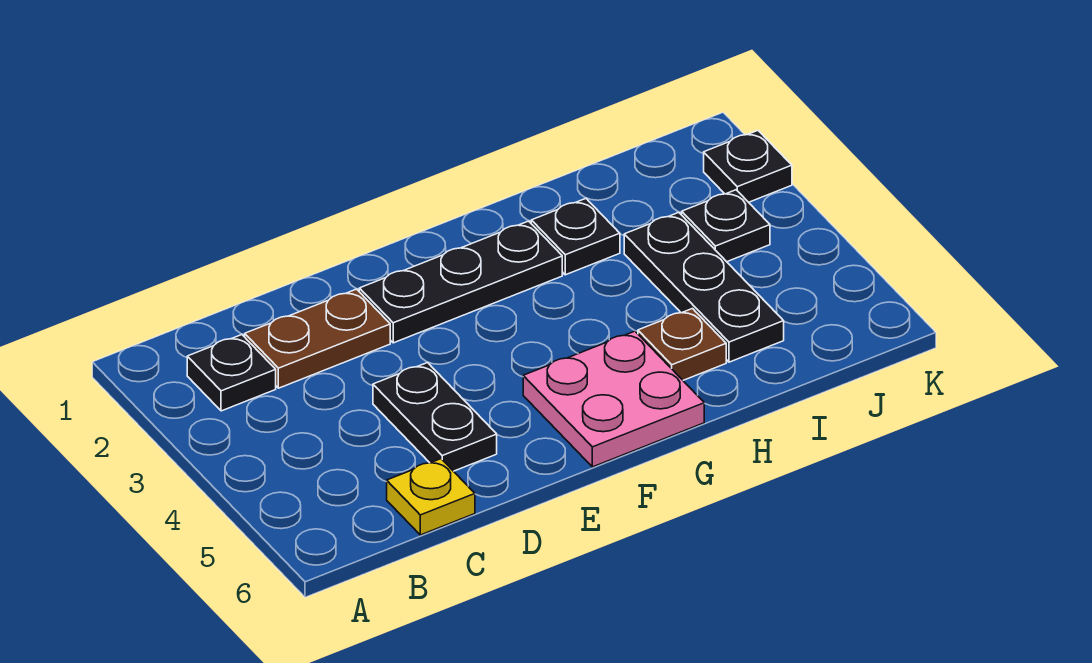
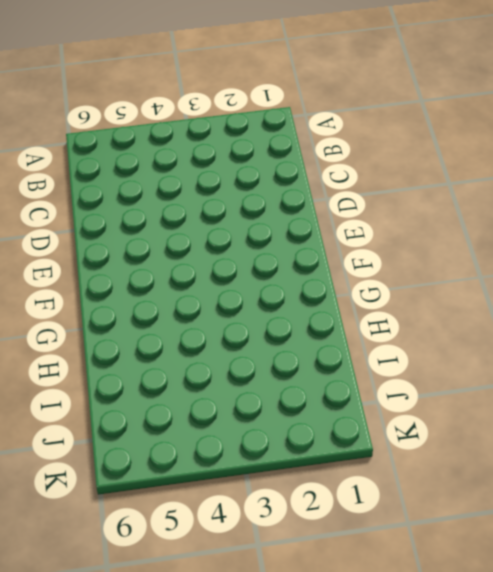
none -> black 1x1 plate [187,335,276,411]
none -> brown 1x2 plate [245,289,390,388]

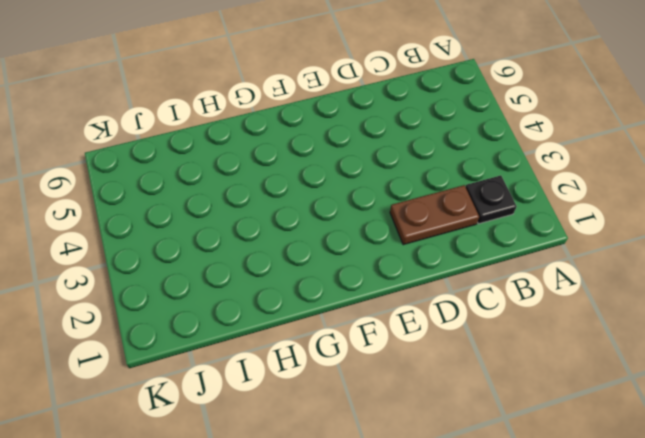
none -> yellow 1x1 plate [387,459,475,535]
none -> black 1x2 plate [373,363,497,471]

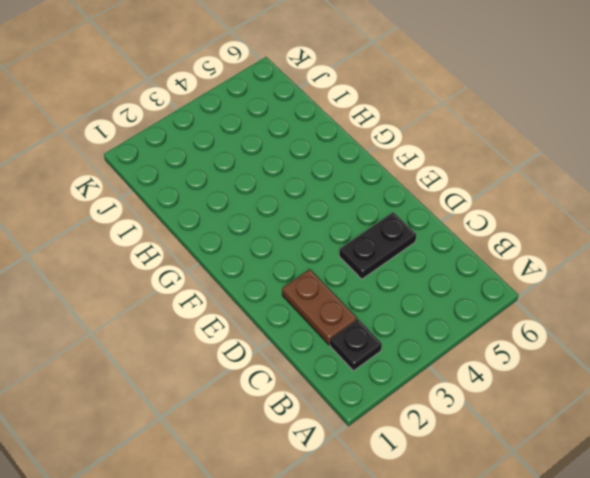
none -> yellow 1x1 plate [387,459,475,535]
none -> black 1x3 plate [359,221,562,343]

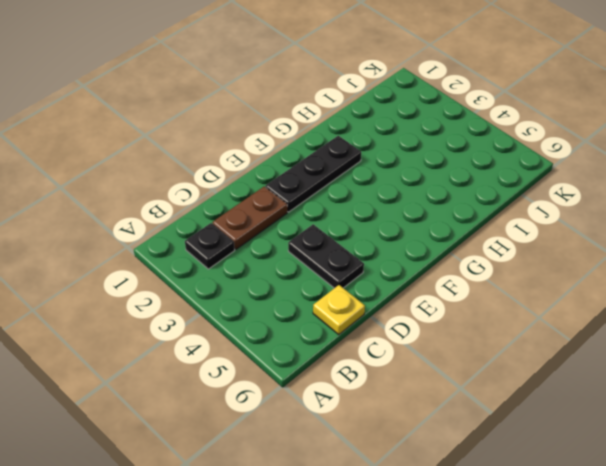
none -> pink 2x2 plate [523,331,704,467]
none -> black 1x1 plate [531,199,620,275]

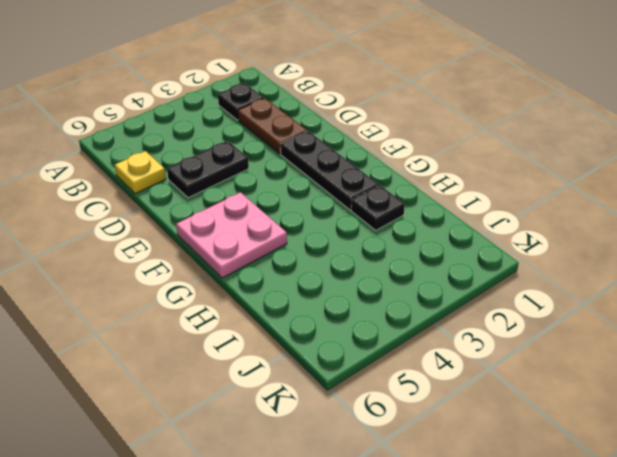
none -> brown 1x1 plate [638,309,726,380]
none -> black 1x3 plate [624,213,784,362]

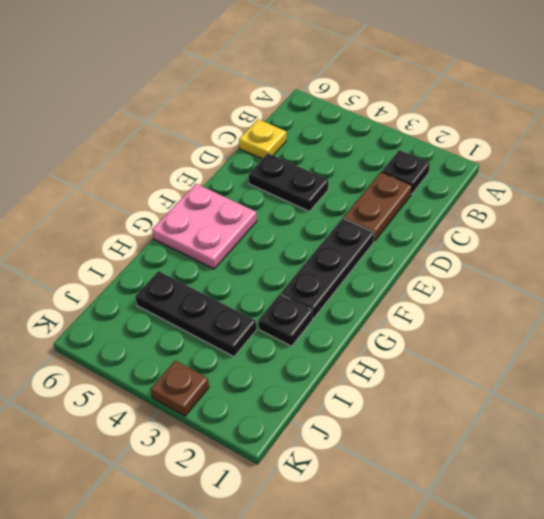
brown 1x1 plate [151,361,209,416] -> brown 1x1 plate moved to [638,309,726,380]
none -> black 1x1 plate [682,190,770,262]
none -> black 1x1 plate [704,131,792,202]

